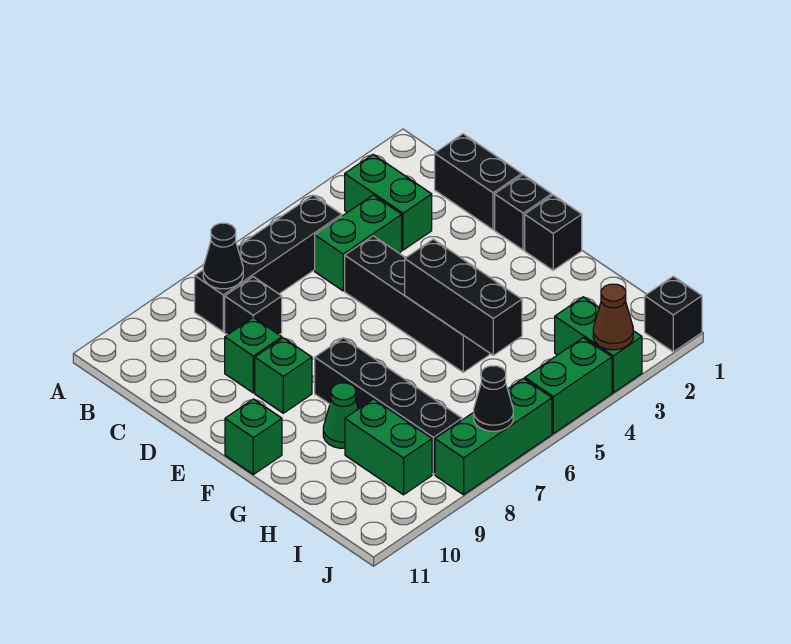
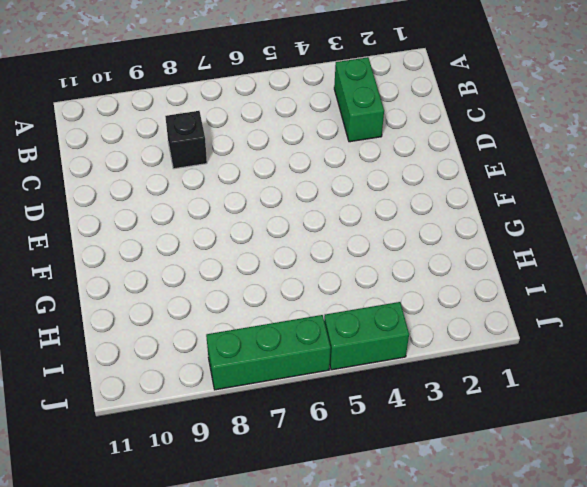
none -> black 1x4 brick [195,195,342,332]
none -> black 1x2 brick [435,134,522,230]
none -> green 1x2 brick [315,195,402,291]

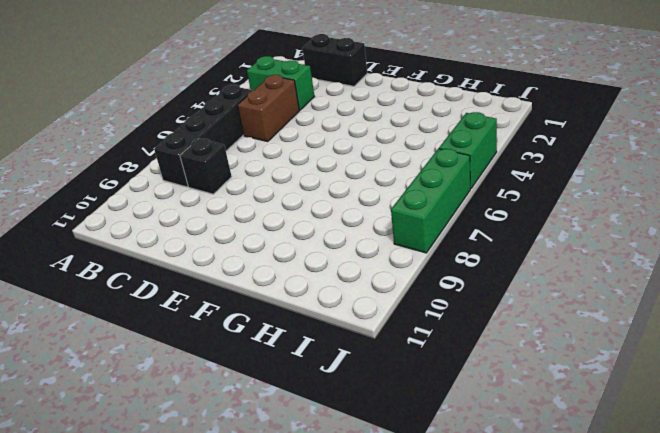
brown 1x2 brick [237,75,299,142] -> green 1x2 brick [315,195,402,291]
none -> black 1x4 brick [345,236,490,372]
none -> green 1x1 brick [225,317,282,393]
none -> black 1x1 brick [495,175,552,250]

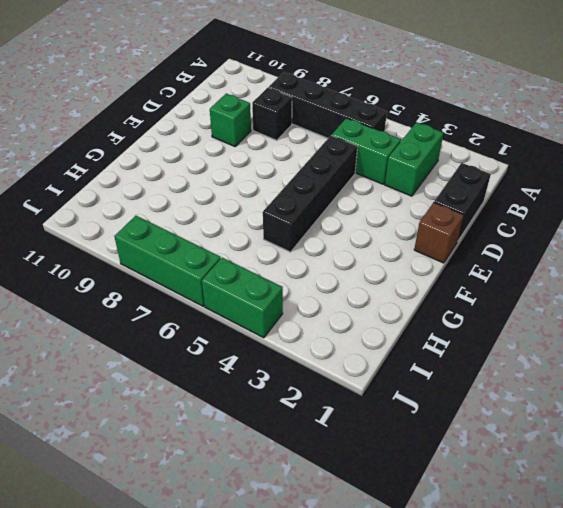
brown 1x1 brick [414,203,464,263] -> black 1x1 brick [495,175,552,250]
none -> green 1x1 brick [255,338,312,413]
none -> black 1x1 brick [525,195,582,270]
none -> black 1x4 brick [315,338,462,474]

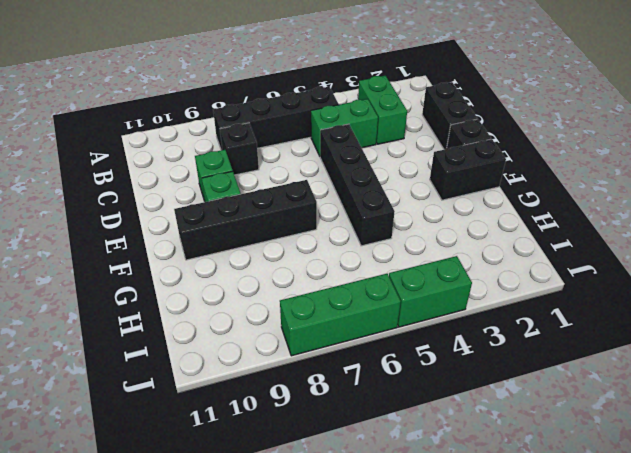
black 1x2 brick [430,139,506,200] -> black 1x1 brick [525,195,582,270]
black 1x4 brick [174,180,317,260] -> black 1x4 brick turned to [315,338,462,474]
none -> green 1x1 brick [225,399,282,474]
none -> green 1x1 cone [323,383,358,448]
none -> green 1x2 brick [345,399,432,495]

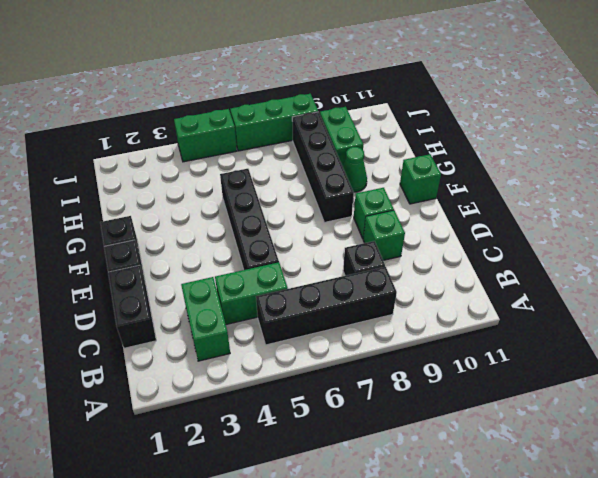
none -> green 1x2 brick [555,297,642,393]
none -> black 1x1 brick [645,276,702,352]
none -> black 1x1 cone [203,223,243,289]

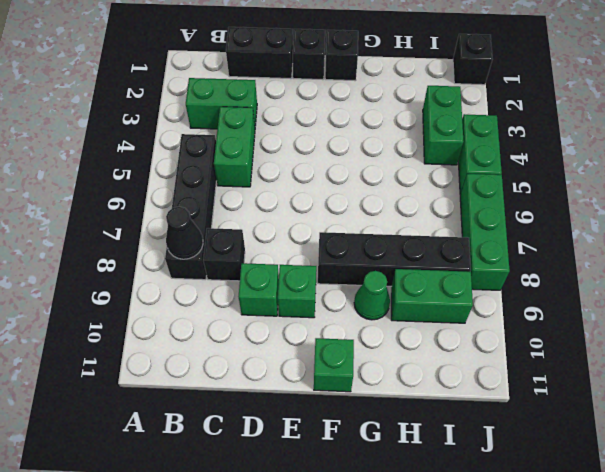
green 1x2 brick [423,86,464,165] -> green 1x2 brick turned to [555,297,642,393]
none -> black 1x4 brick [345,236,490,372]
none -> black 1x3 brick [405,239,522,355]
none -> brown 1x1 cone [593,284,633,350]

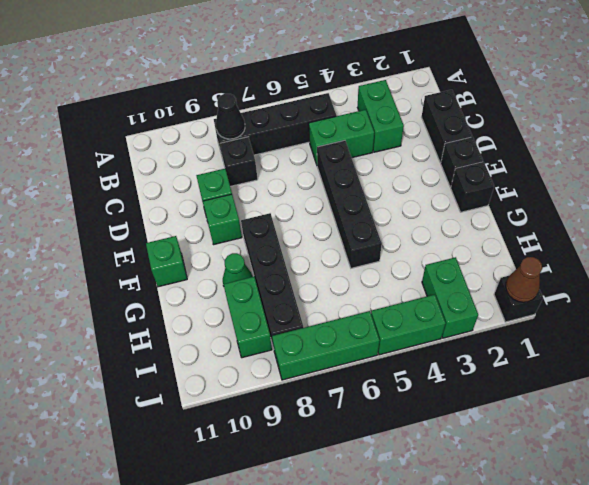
brown 1x1 cone [506,257,542,302] -> brown 1x1 cone moved to [593,284,633,350]
none -> black 1x3 brick [405,239,522,355]
none -> black 1x1 cone [474,366,513,431]

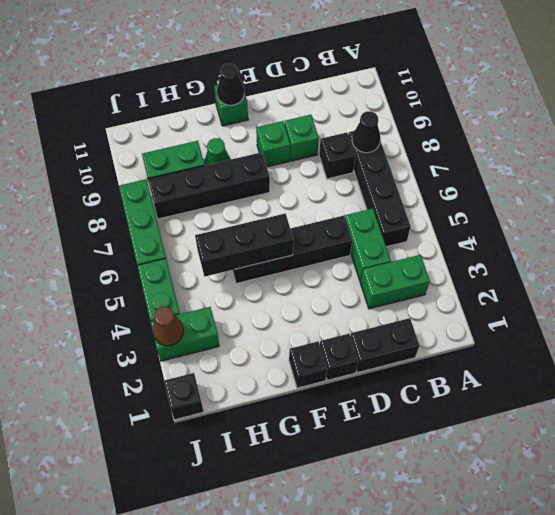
black 1x1 cone [217,64,244,105] -> black 1x1 cone moved to [474,366,513,431]

